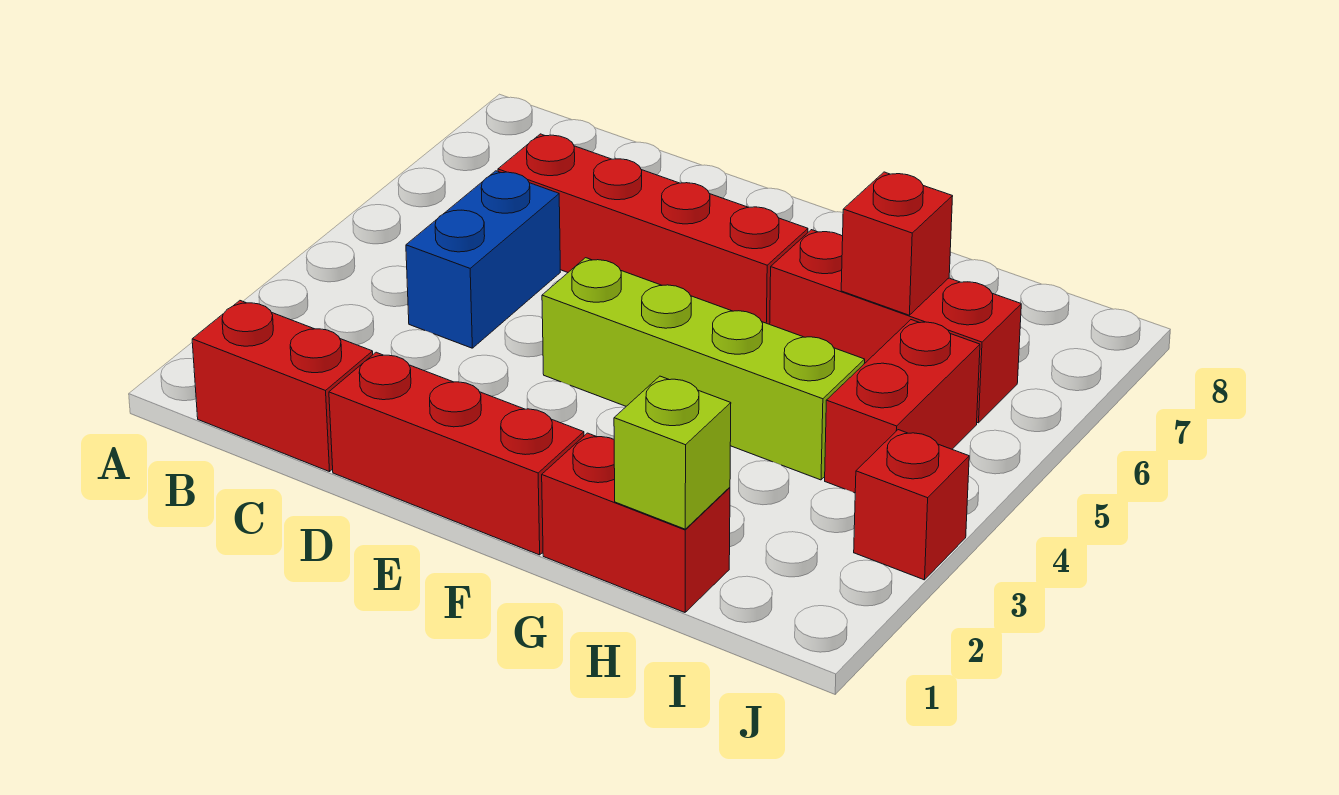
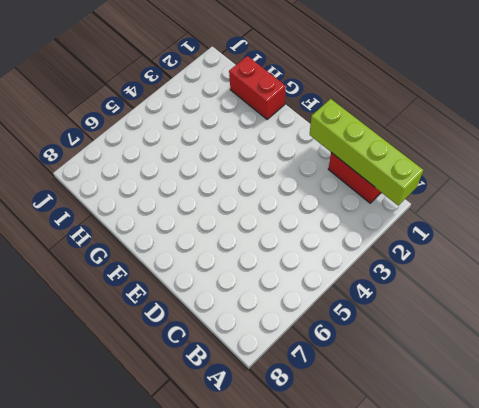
lime 1x4 brick [310,99,423,206] -> lime 1x4 brick moved to [542,258,865,480]
none -> blue 1x2 brick [406,171,560,348]
none -> red 1x4 brick [498,134,808,324]

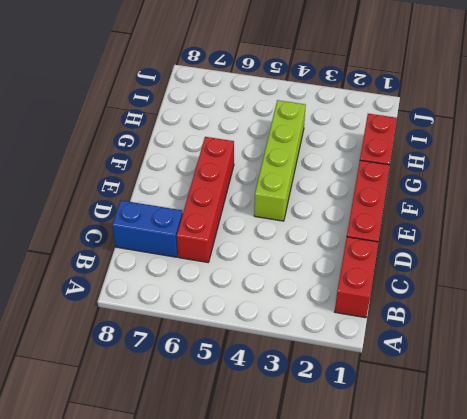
blue 1x2 brick [112,200,183,257] -> blue 1x2 brick moved to [406,171,560,348]
none -> red 1x3 brick [770,230,1021,423]
none -> red 1x2 brick [825,320,980,493]

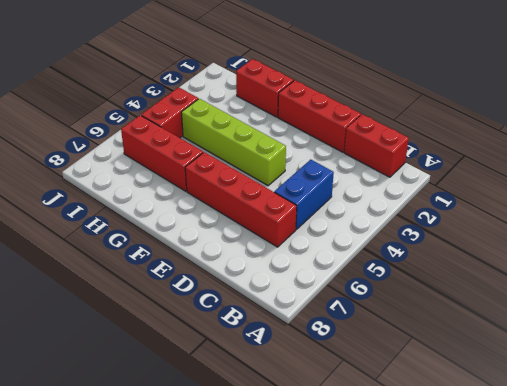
none -> red 1x1 brick [854,430,969,580]
none -> lime 1x1 brick [614,376,731,529]

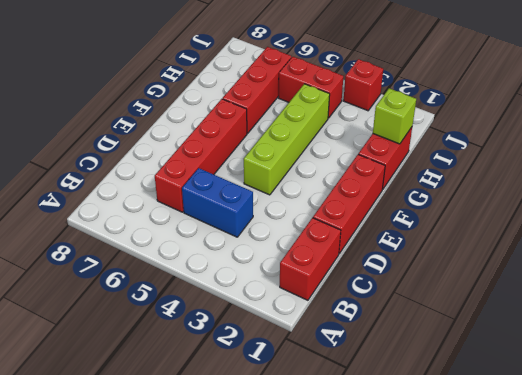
none -> red 1x1 brick [841,172,953,315]

